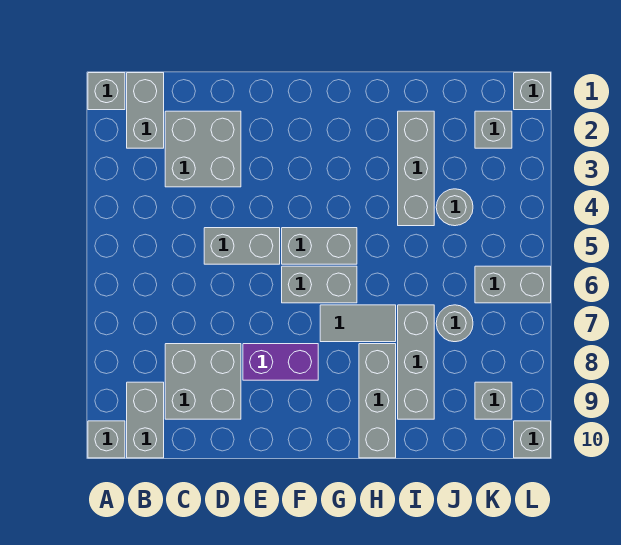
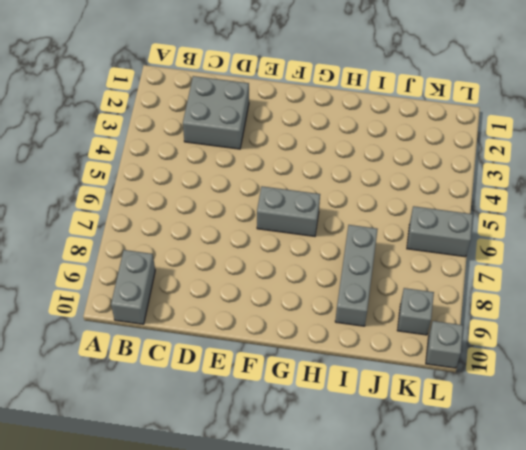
none -> grey 1x1 brick [88,73,125,110]
none -> grey 1x1 brick [88,421,125,458]
none -> grey 1x2 brick [127,73,164,148]

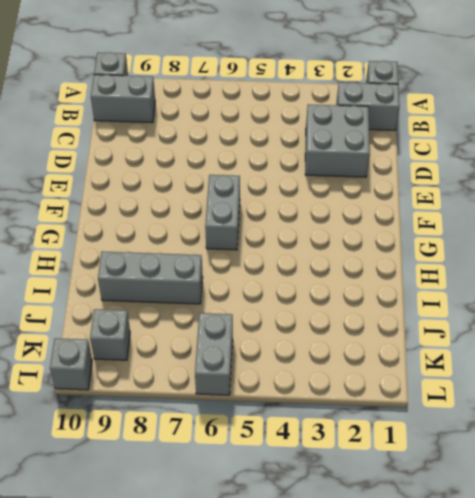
none -> grey 2x2 brick [165,344,241,419]
none -> grey 1x2 brick [204,228,280,264]
none -> purple 1x2 brick [243,344,318,380]

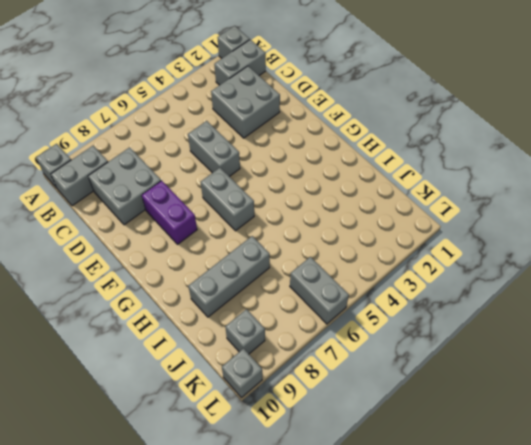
none -> grey 1x2 brick [282,228,357,264]
none -> grey 1x2 tile [320,305,396,342]
none -> grey 1x3 brick [359,344,396,458]

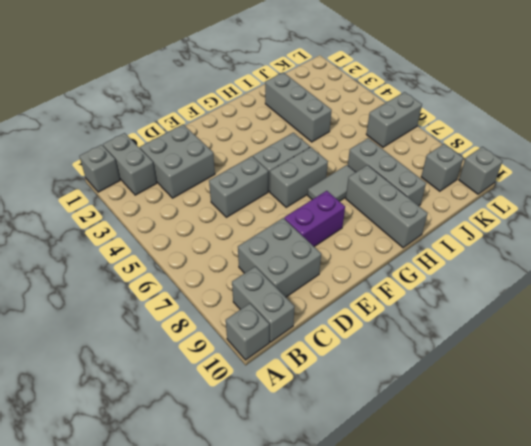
none -> grey 1x1 round brick [436,189,473,226]
none -> grey 1x1 round brick [436,305,473,342]
none -> grey 1x1 brick [475,111,512,148]

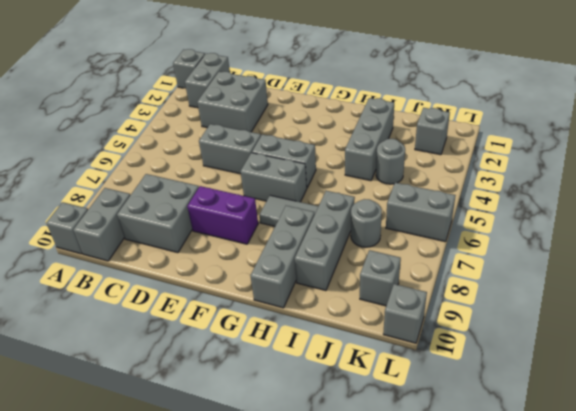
none -> grey 1x1 brick [514,73,551,110]

